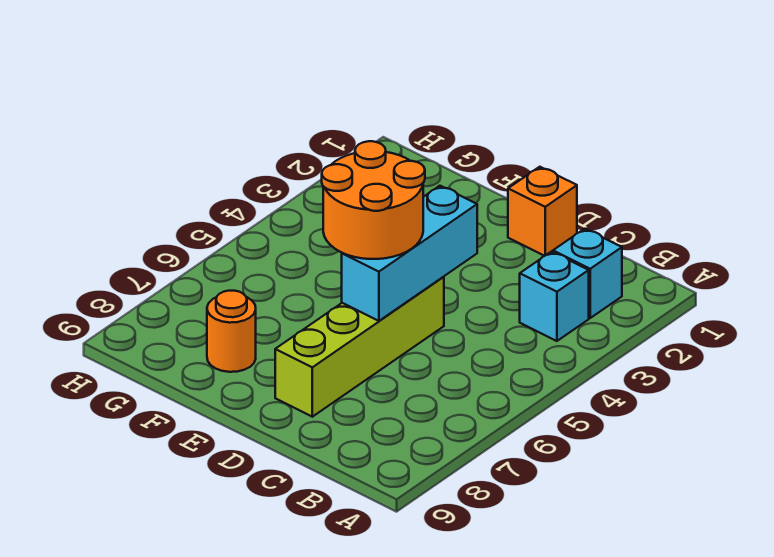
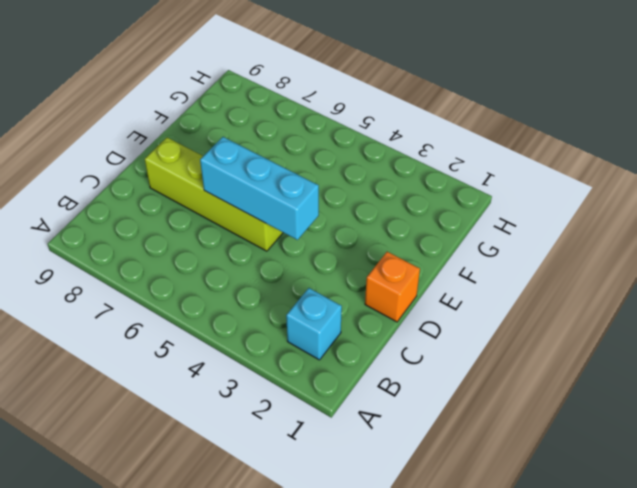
none -> cyan 1x1 brick [520,252,589,341]
none -> orange 1x1 round brick [207,291,256,372]

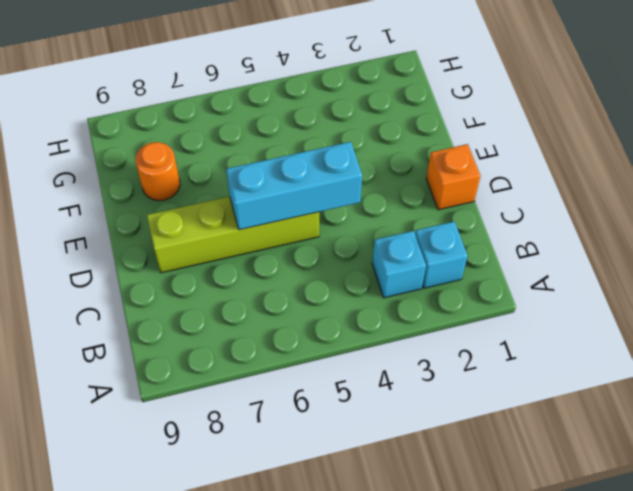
none -> orange 2x2 round brick [322,141,425,259]

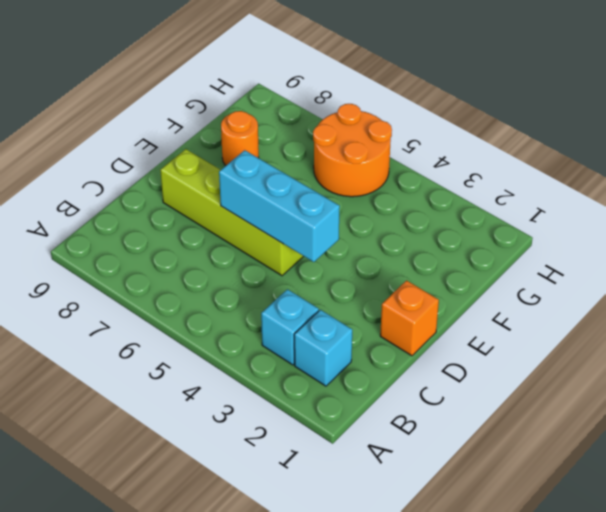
orange 2x2 round brick [313,104,392,197] -> orange 2x2 round brick moved to [322,141,425,259]

